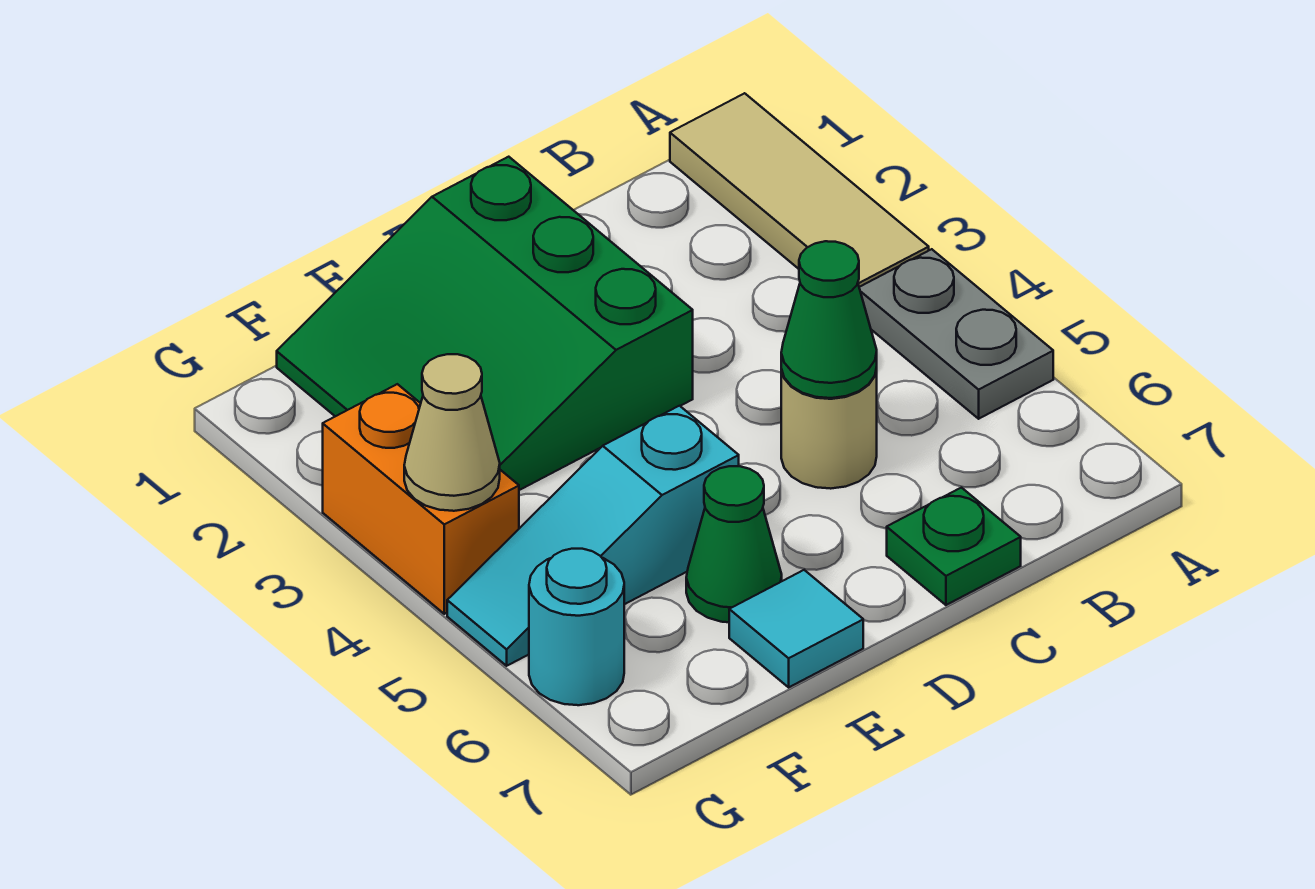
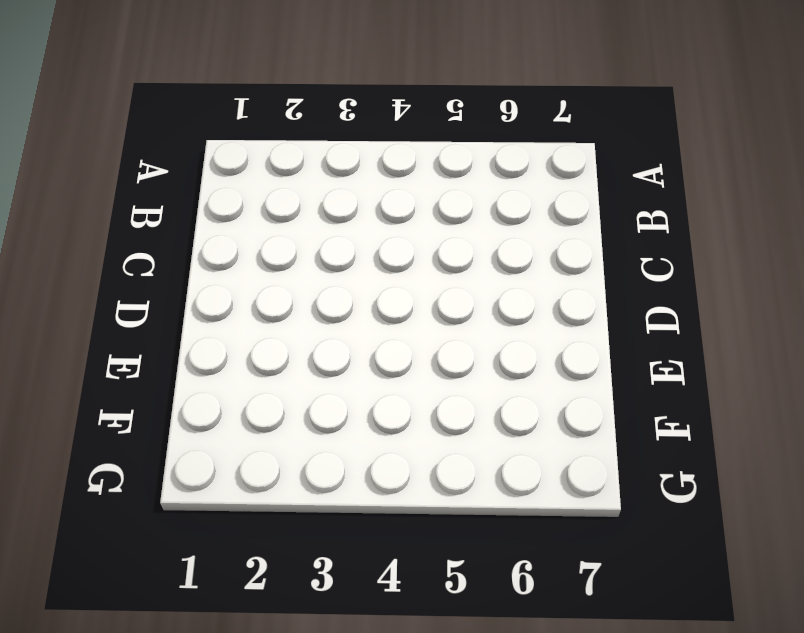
none -> tan 1x3 tile [670,93,929,287]
none -> grey 1x2 plate [859,249,1053,419]
none -> tan 1x1 round brick [781,368,877,489]

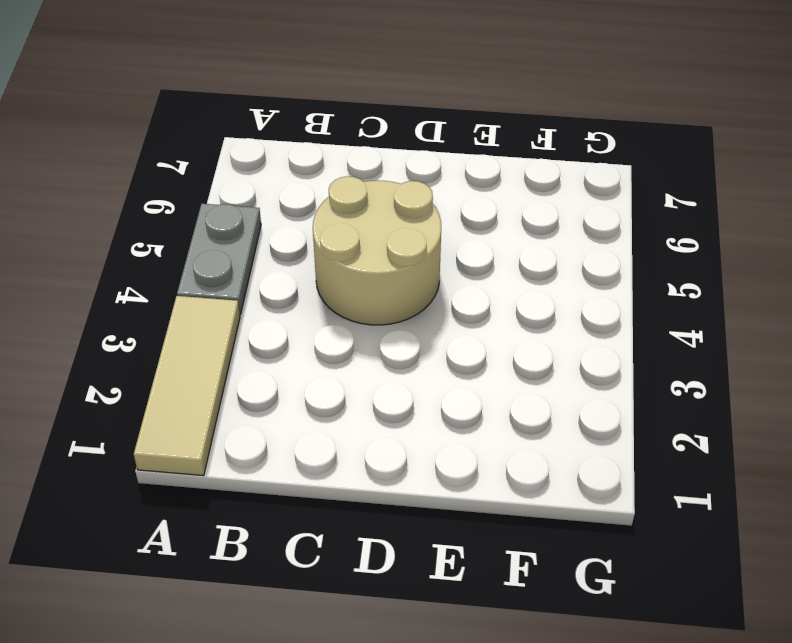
tan 2x2 round brick [313,176,441,325] -> tan 1x1 round brick [781,368,877,489]
none -> green 1x1 plate [887,488,1021,605]
none -> green 3x3 slope [277,157,693,490]
none -> cyan 1x3 slope [447,406,739,666]

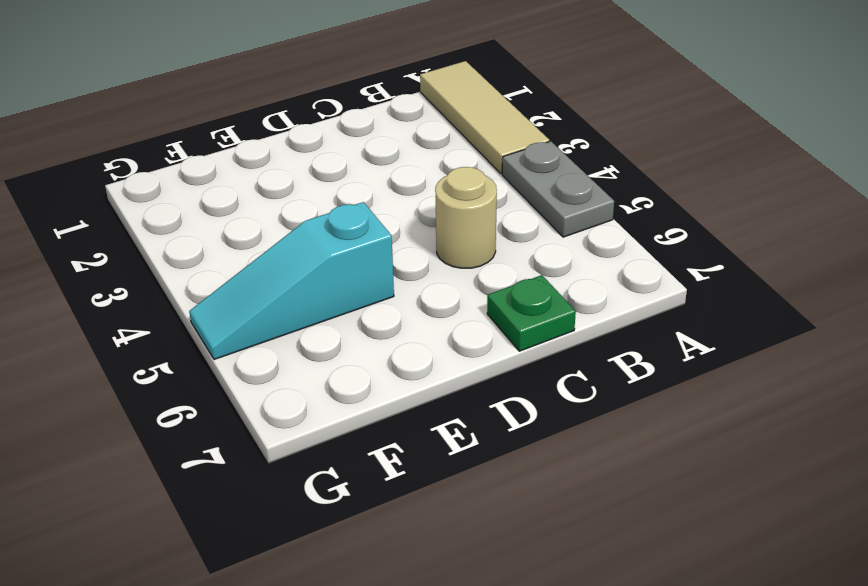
none -> green 3x3 slope [277,157,693,490]
none -> green 1x1 cone [686,466,782,622]
none -> cyan 1x1 tile [729,570,863,687]

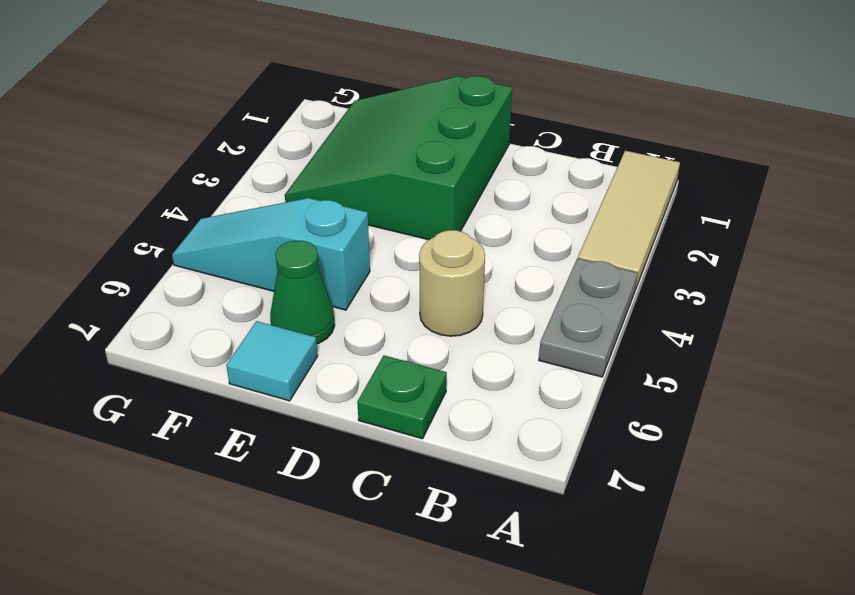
none -> orange 1x2 brick [323,384,519,614]
none -> cyan 1x1 round brick [529,549,624,705]
none -> green 1x1 cone [781,241,877,398]

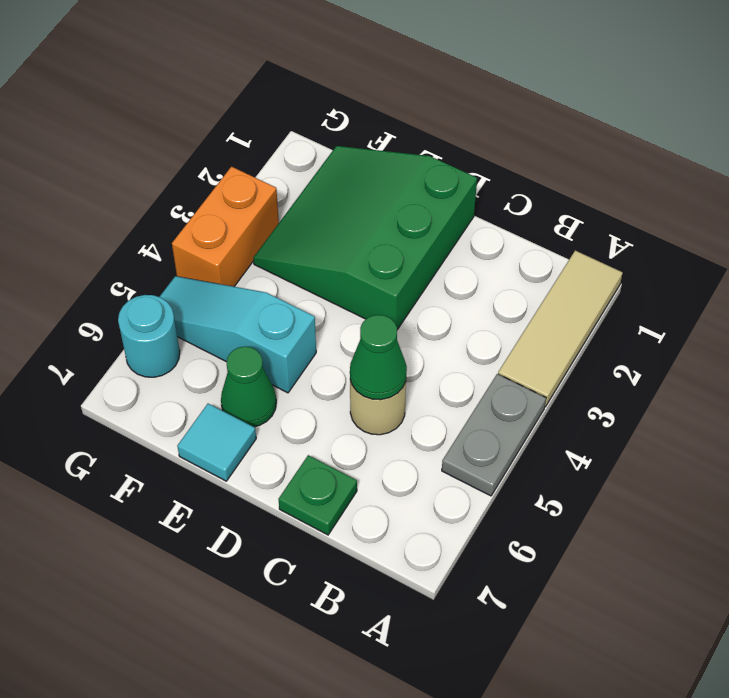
none -> tan 1x1 cone [404,354,500,511]

